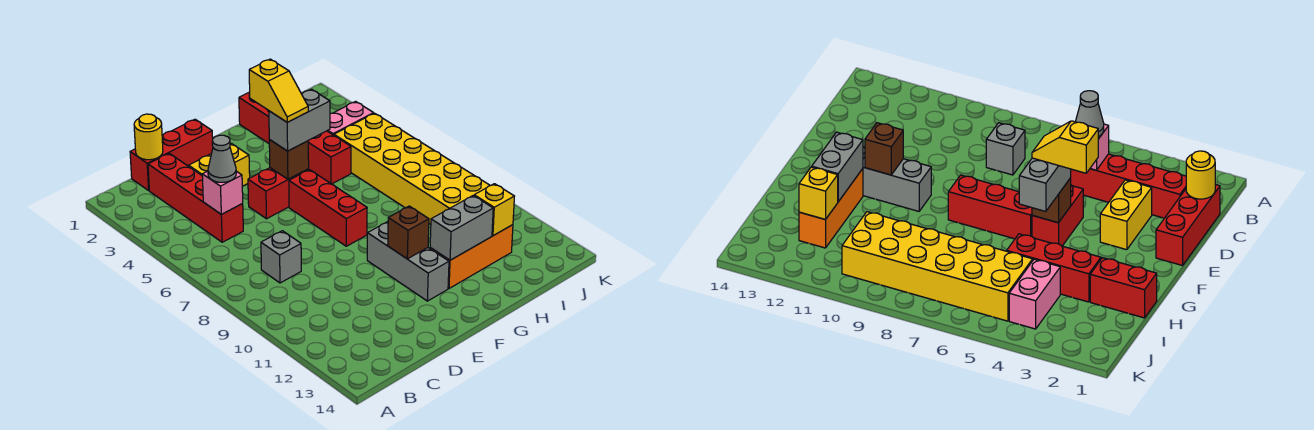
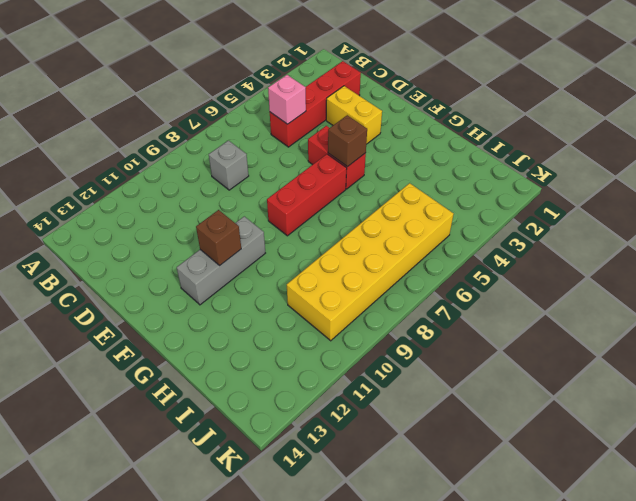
none -> red 1x3 brick [130,119,213,190]
none -> orange 1x3 brick [430,225,513,288]
none -> red 1x2 brick [239,92,269,143]

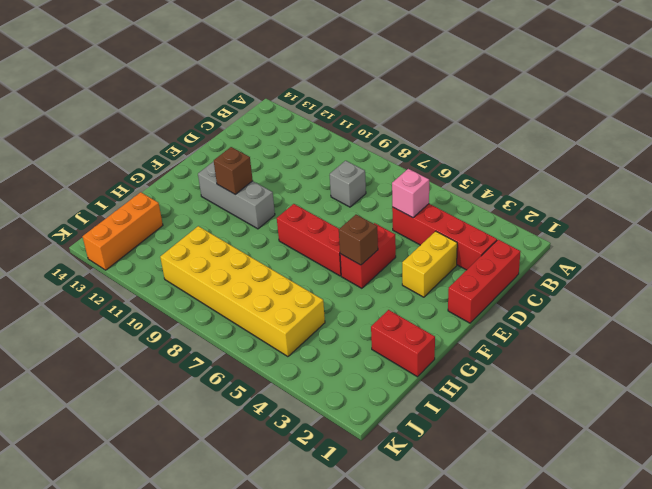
orange 1x3 brick [83,192,163,270] -> orange 1x3 brick moved to [430,225,513,288]
none -> red 1x3 brick [308,131,351,184]
none -> pink 1x2 brick [327,101,374,135]
none -> yellow 1x1 round brick [134,114,163,160]

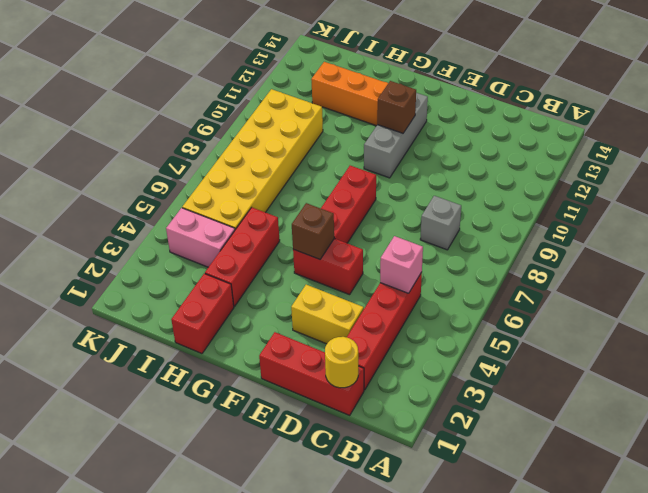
none -> grey 1x2 brick [430,196,493,260]
none -> yellow 1x1 brick [474,184,514,236]
none -> grey 1x1 cone [208,135,236,182]

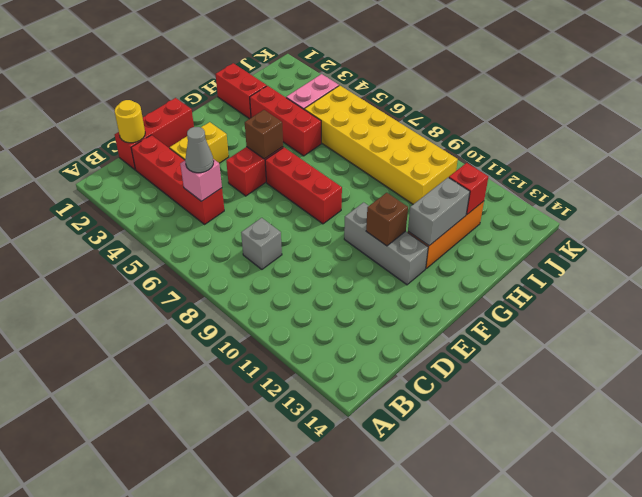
red 1x1 brick [449,163,488,215] -> yellow 1x1 brick [474,184,514,236]
none -> grey 1x2 brick [269,89,330,151]
none -> yellow 1x2 slope [249,59,308,122]

